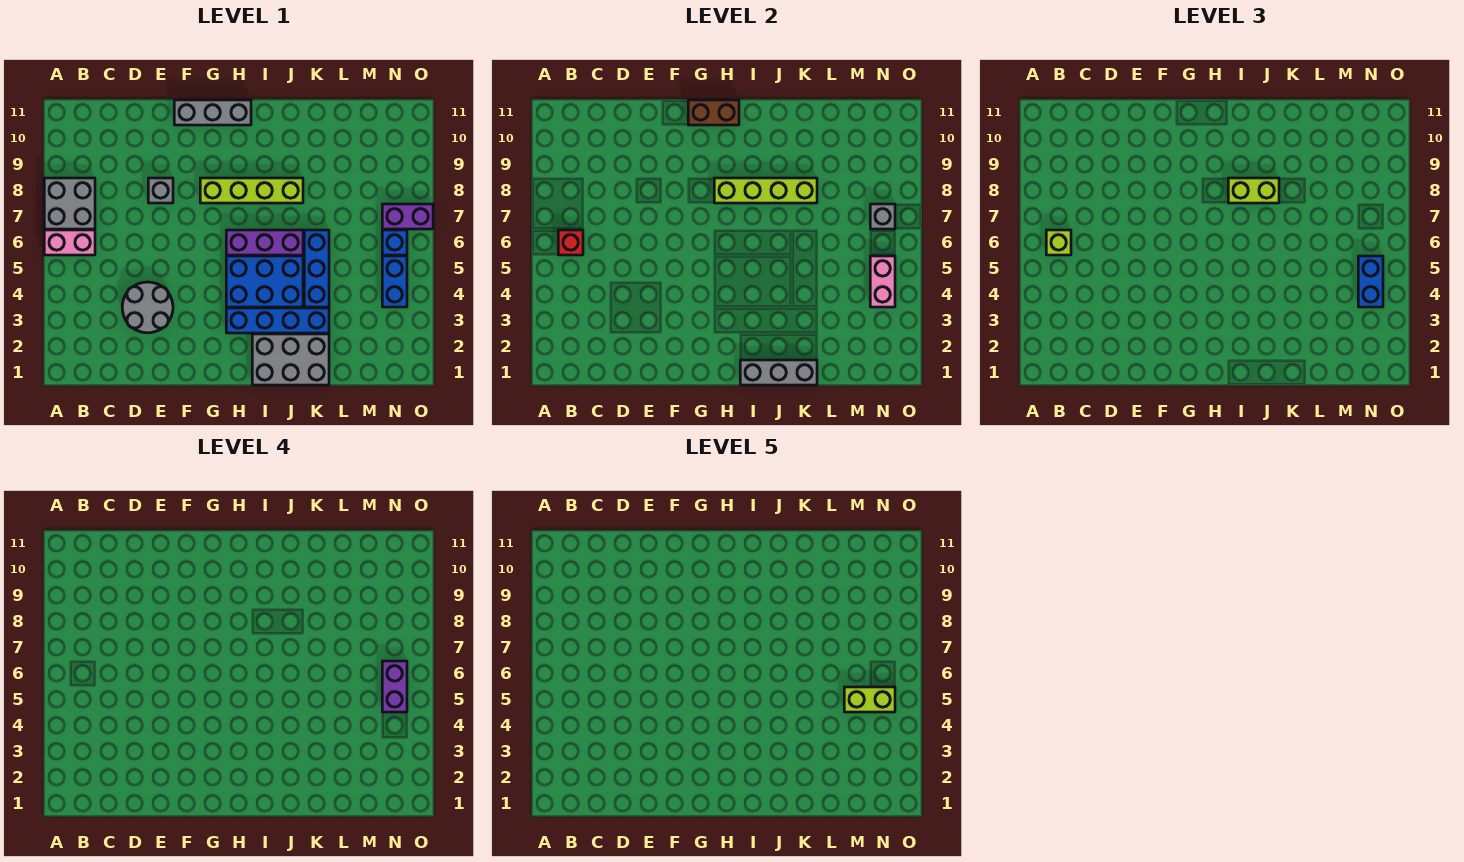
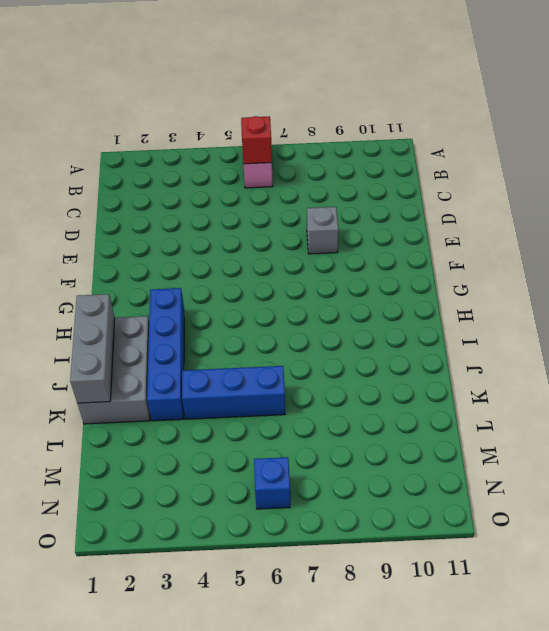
none -> grey 2x2 brick [44,178,95,229]
none -> grey 2x2 round brick [122,282,173,333]
none -> grey 1x3 brick [174,100,251,125]

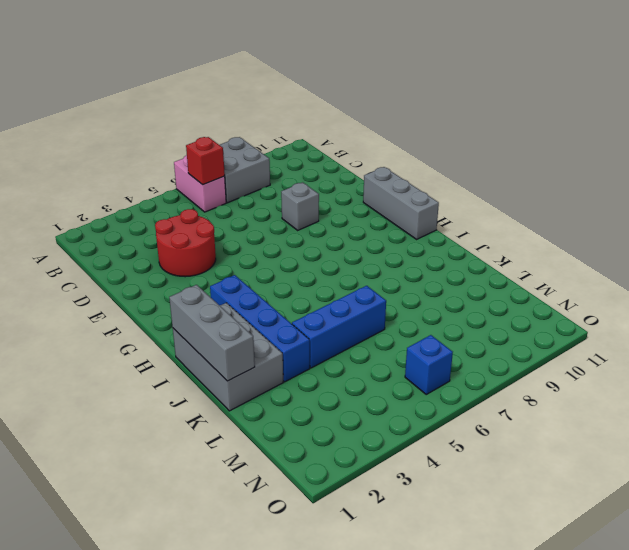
red 2x2 round brick [155,209,216,277] -> grey 2x2 round brick [122,282,173,333]
none -> lime 1x4 brick [200,178,303,203]
none -> blue 2x3 brick [226,256,303,307]
none -> purple 1x3 brick [226,230,303,255]

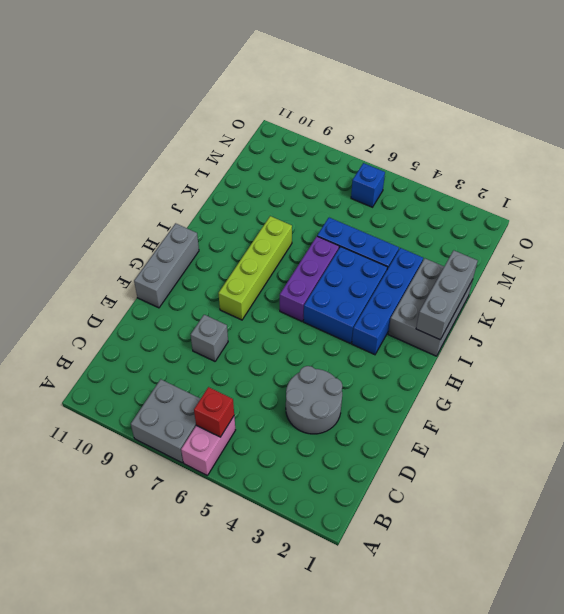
none -> blue 1x2 brick [382,256,407,307]
none -> purple 1x2 brick [382,204,433,229]
none -> brown 1x2 brick [688,100,739,125]

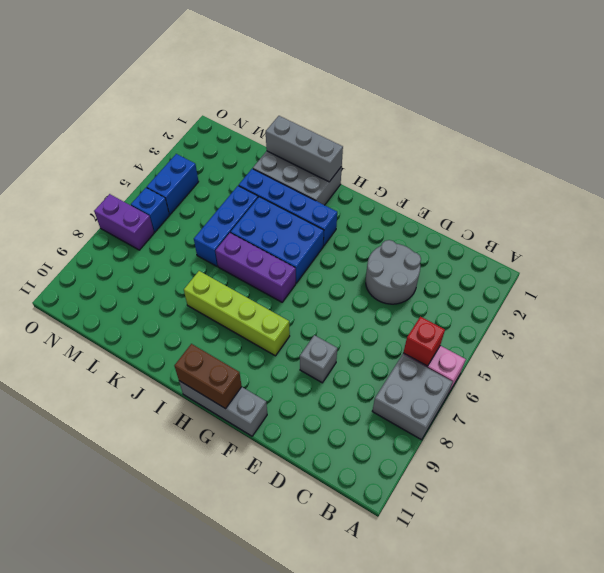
none -> lime 1x4 brick [714,178,817,203]
none -> pink 1x2 brick [870,256,895,307]
none -> grey 1x1 brick [870,204,895,229]

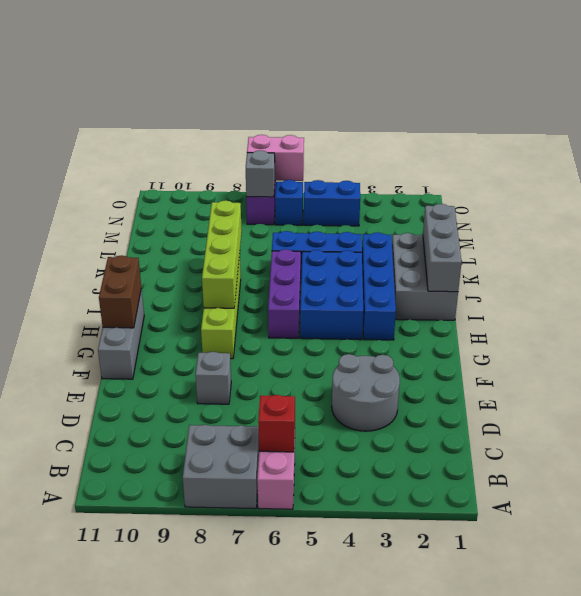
pink 1x2 brick [247,135,304,181] -> pink 1x2 brick moved to [870,256,895,307]
none -> lime 1x1 brick [1046,230,1071,255]
none -> lime 1x2 brick [1228,178,1279,203]
none -> blue 1x2 brick [1358,256,1383,307]

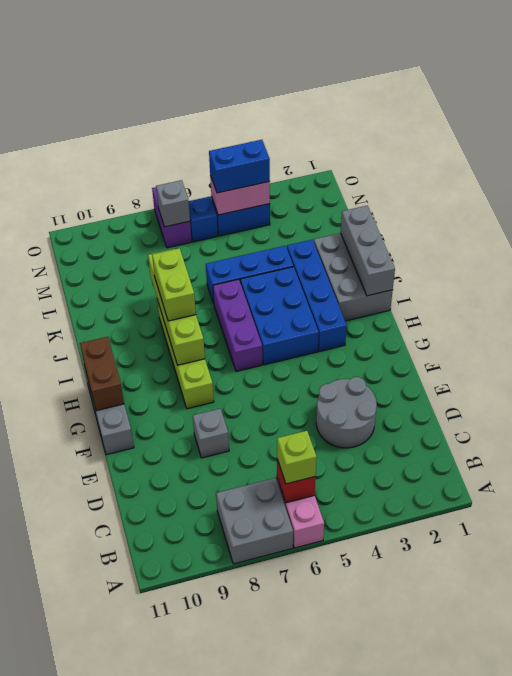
none -> purple 1x2 brick [382,661,407,712]
none -> lime 1x2 brick [844,687,895,712]

